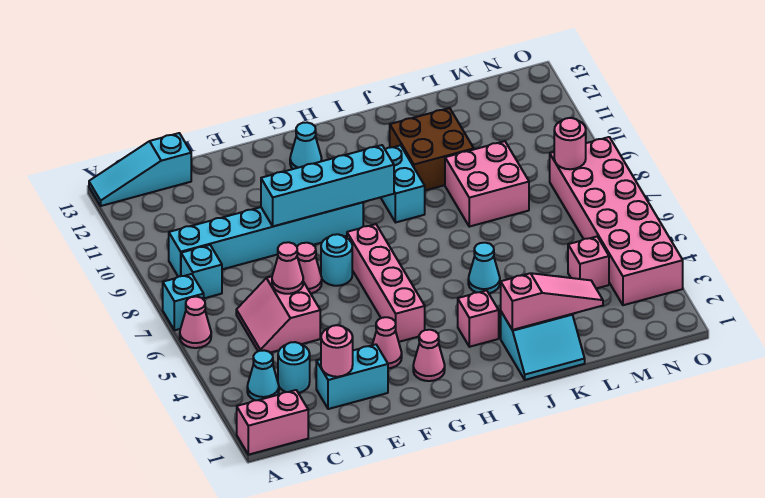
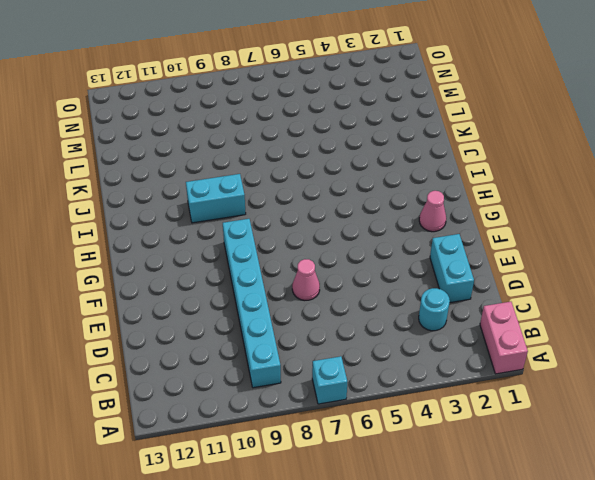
none -> pink 1x1 cone [180,297,211,348]
none -> cyan 1x3 slope [89,133,191,206]
none -> cyan 1x1 cone [247,350,279,400]

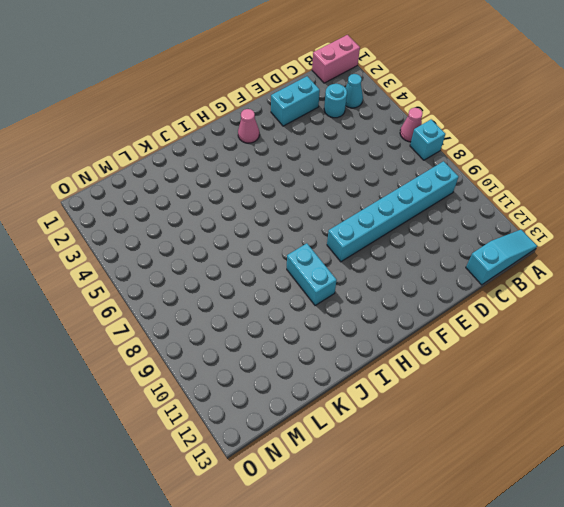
none -> cyan 1x1 brick [181,245,222,298]
none -> pink 2x2 slope [236,276,320,353]
none -> pink 1x1 cone [297,243,322,293]

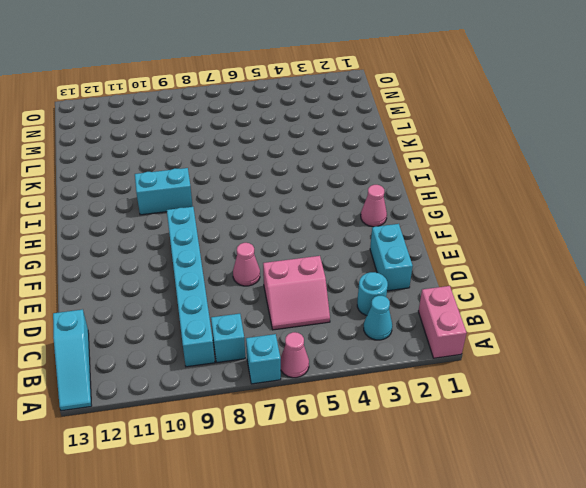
none -> pink 1x1 cone [372,317,402,368]
none -> cyan 1x1 round brick [321,234,352,286]
none -> pink 1x4 brick [347,224,425,342]

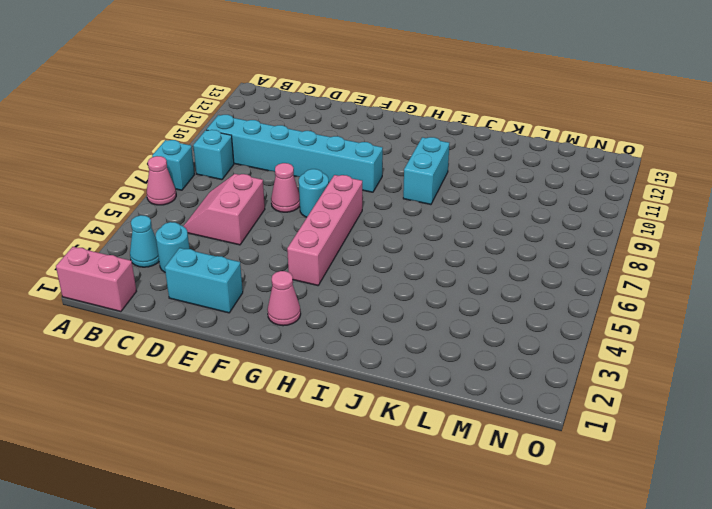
none -> cyan 1x3 slope [89,133,191,206]
none -> pink 1x1 cone [372,317,402,368]
none -> cyan 1x1 cone [290,123,322,169]

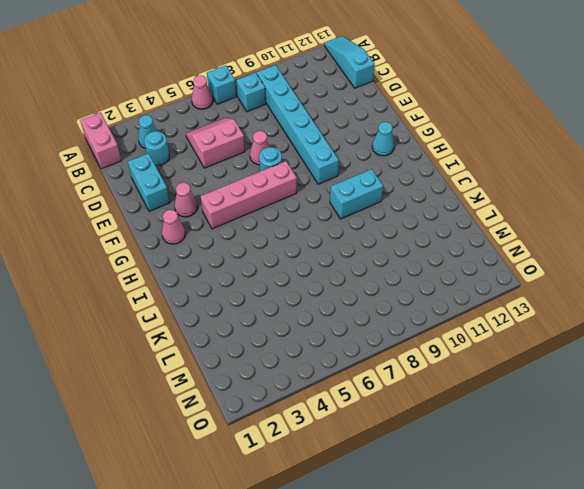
none -> pink 1x1 brick [458,290,499,347]
none -> cyan 2x2 slope [501,312,585,380]
none -> cyan 1x1 cone [468,243,500,293]

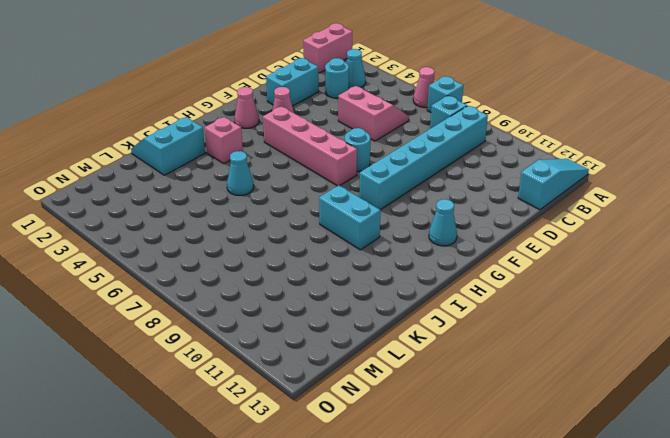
none -> pink 1x1 cone [297,243,322,293]
none -> brown 2x2 brick [390,108,474,190]
none -> pink 2x2 brick [445,141,529,227]

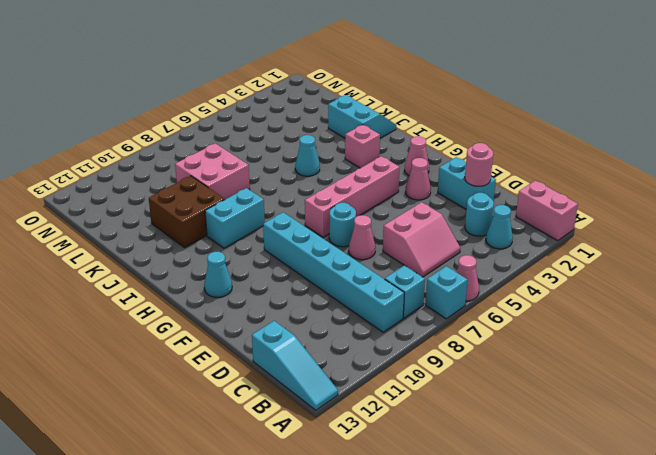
none -> pink 1x1 brick [568,237,609,288]
none -> pink 2x6 brick [550,137,683,305]
none -> pink 1x1 cone [272,242,303,294]

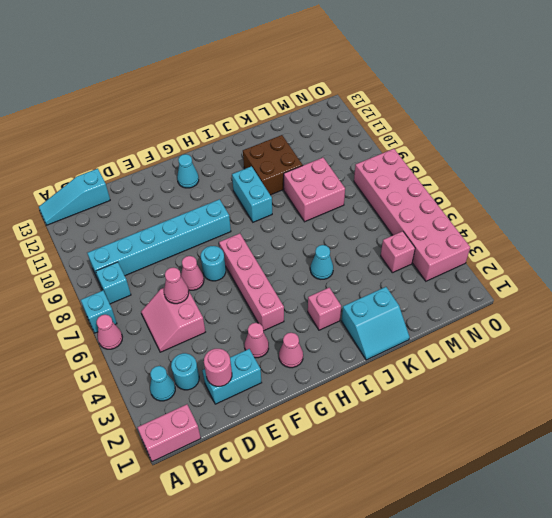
none -> cyan 1x4 brick [261,145,394,226]
none -> pink 1x3 slope [501,273,603,330]
none -> pink 1x1 round brick [554,118,586,169]

